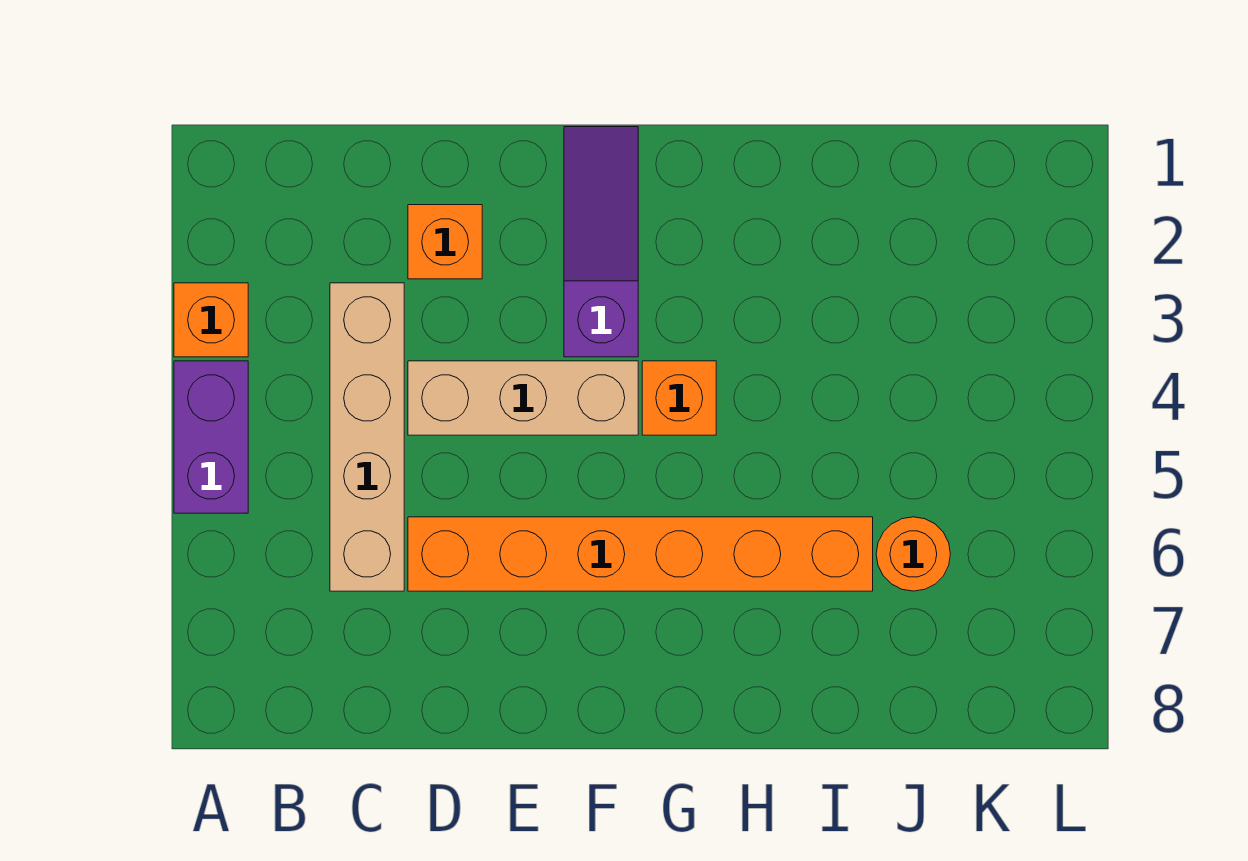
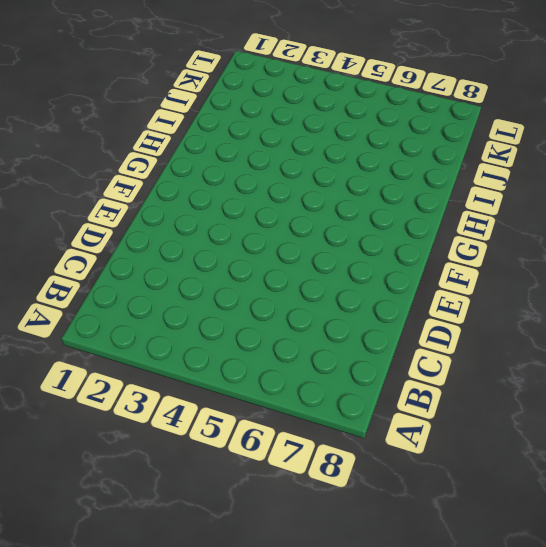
none -> orange 1x1 brick [174,283,248,357]
none -> purple 1x2 brick [174,361,248,513]

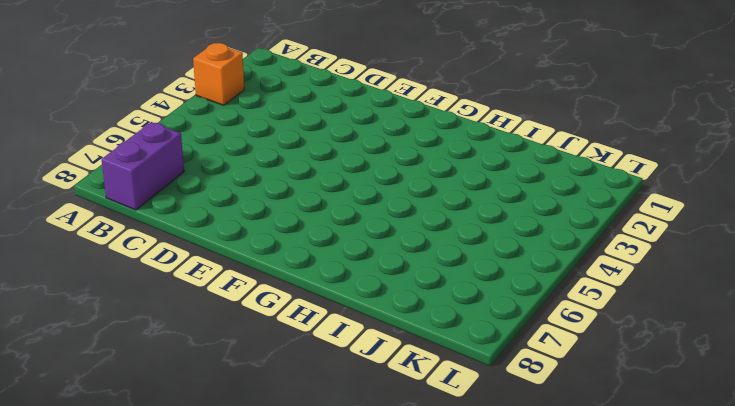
purple 1x2 brick [101,122,184,210] -> purple 1x2 brick moved to [174,361,248,513]
none -> tan 1x4 brick [330,283,404,591]
none -> orange 1x1 brick [408,205,482,279]

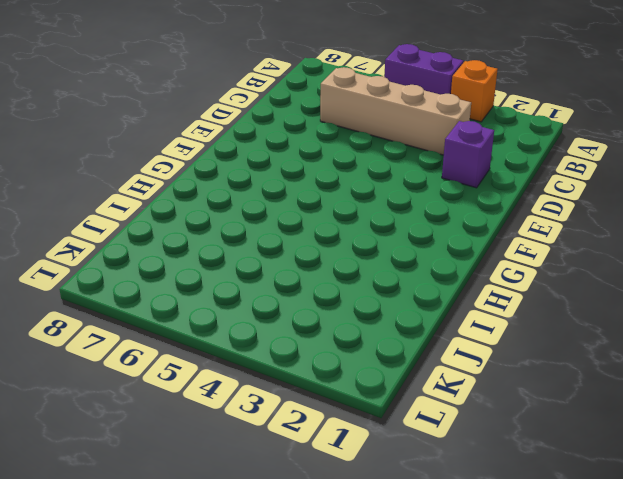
purple 1x1 brick [442,121,494,188] -> orange 1x1 brick [408,205,482,279]
none -> tan 1x3 brick [408,361,638,435]
none -> orange 1x6 brick [408,517,873,591]

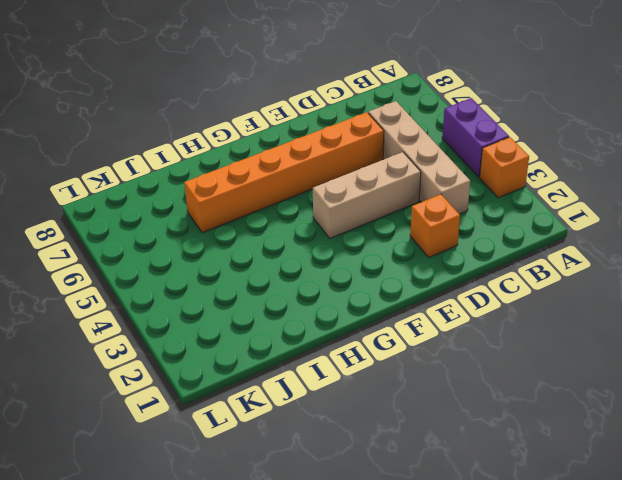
none -> purple 1x3 slope [564,127,638,357]
none -> orange 1x1 brick [642,361,716,435]

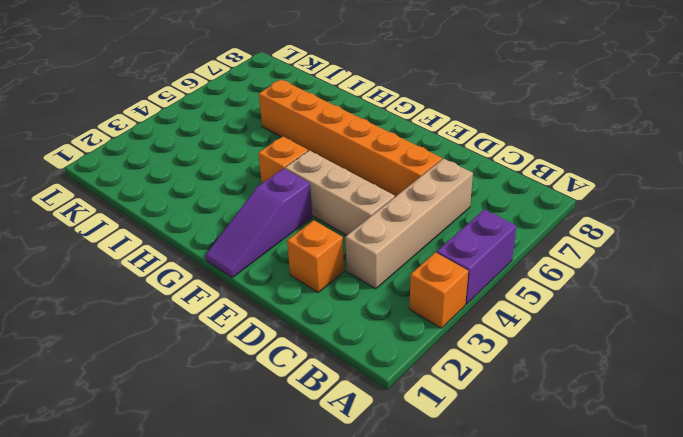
none -> orange 1x1 round brick [876,517,950,591]

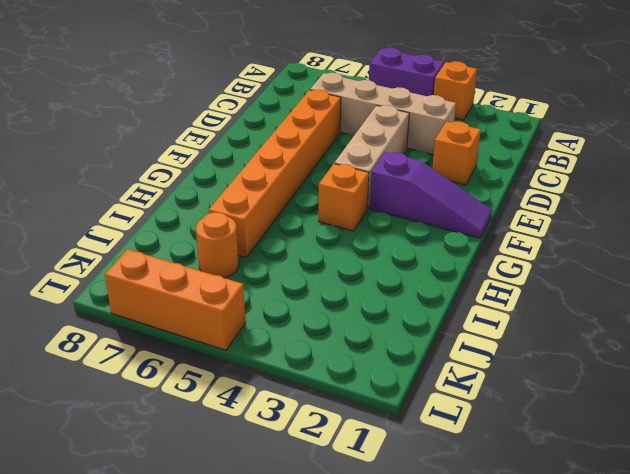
orange 1x3 brick [105,249,246,350] -> none

